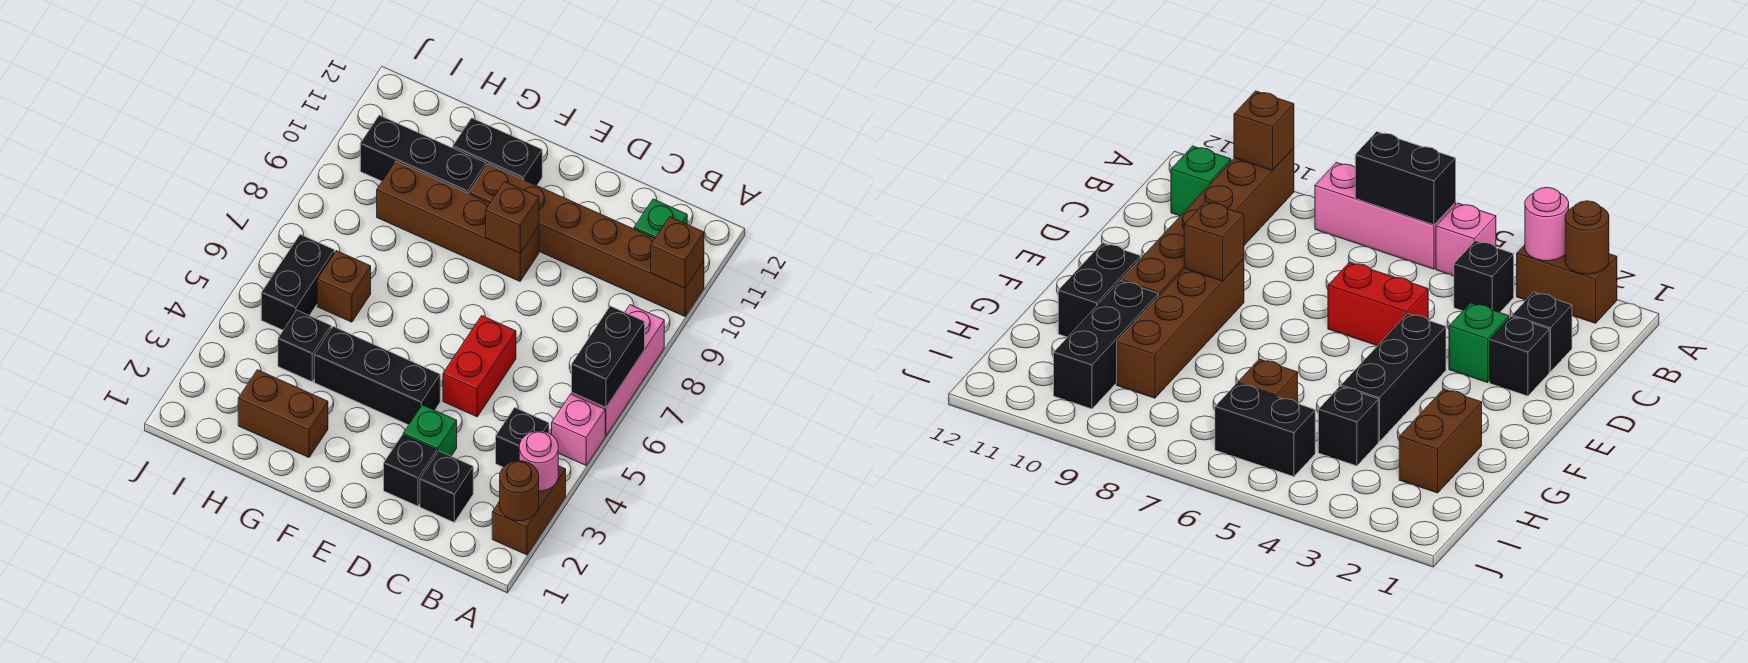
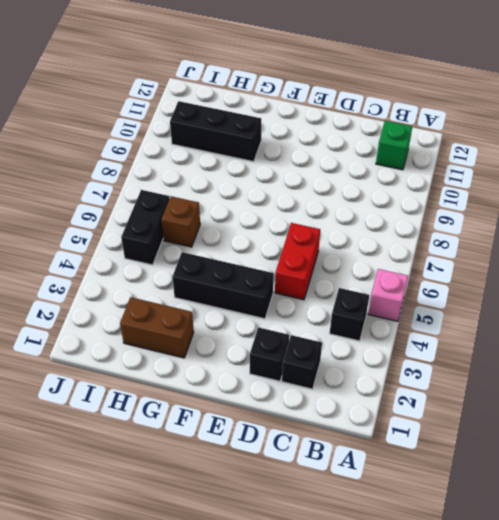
none -> brown 1x2 brick [492,466,566,555]
none -> pink 1x3 brick [572,305,664,436]
none -> brown 1x6 brick [469,164,704,316]

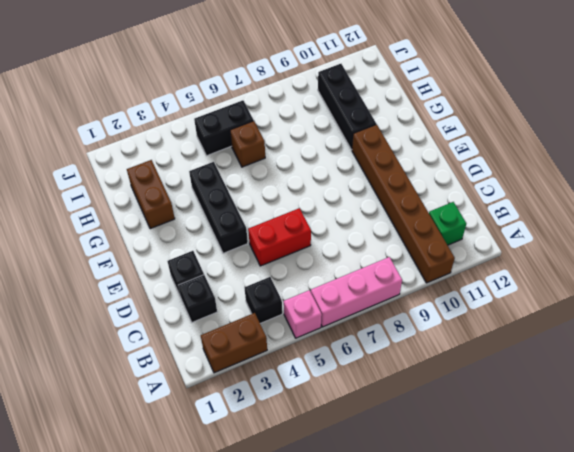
none -> green 1x1 brick [403,405,457,456]
none -> brown 1x4 brick [377,161,539,281]
none -> black 1x2 brick [453,118,542,186]

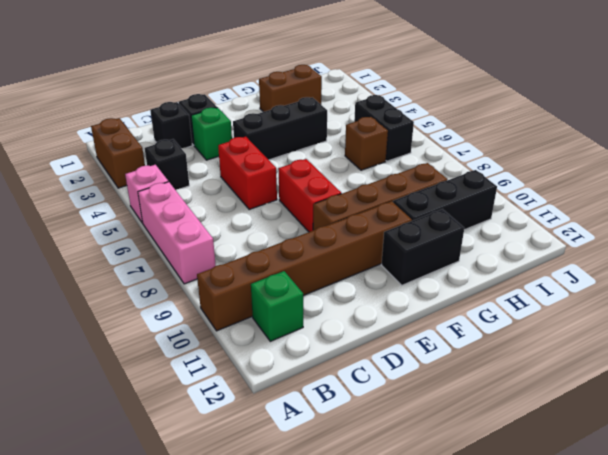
red 1x2 brick [278,159,341,232] -> none
none -> black 1x1 brick [278,310,331,382]
none -> brown 1x1 round brick [500,461,539,521]
none -> pink 1x1 round brick [519,431,558,491]

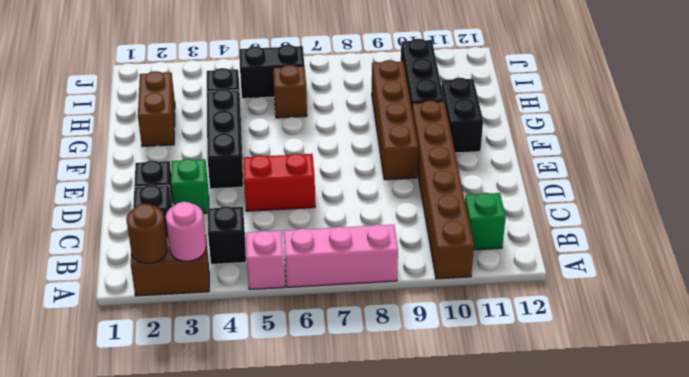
none -> black 1x2 brick [572,306,645,407]
none -> brown 1x1 brick [651,217,704,288]
none -> brown 1x1 brick [486,182,539,253]

